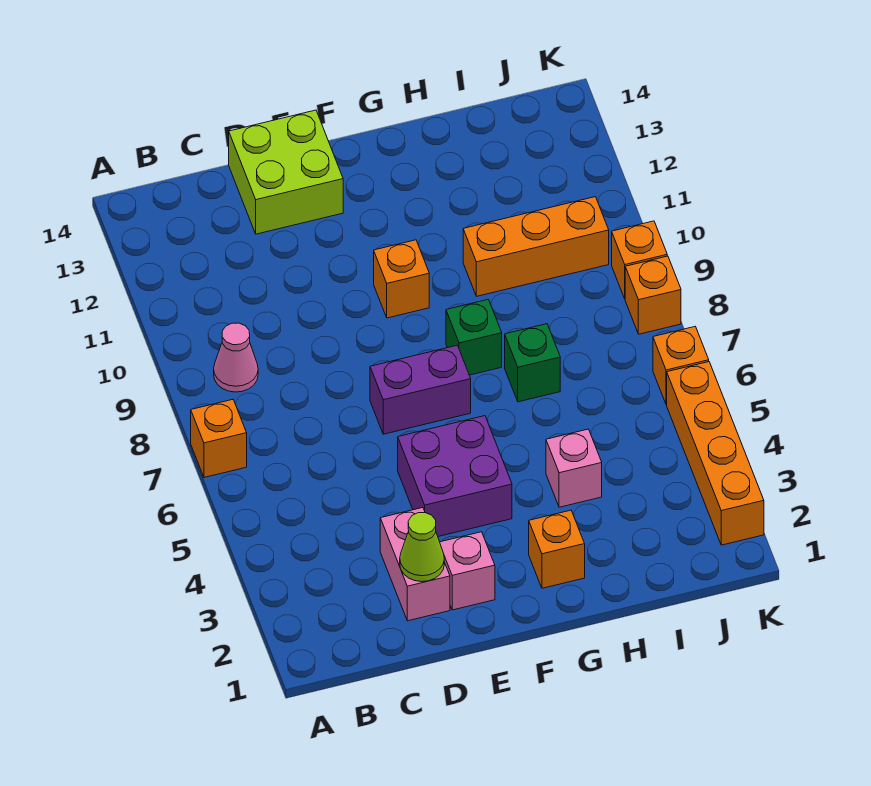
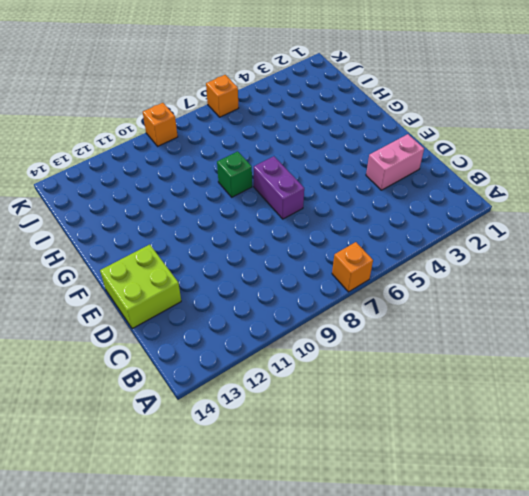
none -> pink 1x1 cone [214,323,258,392]
none -> pink 1x1 brick [440,532,495,610]
none -> purple 2x2 brick [398,416,512,536]

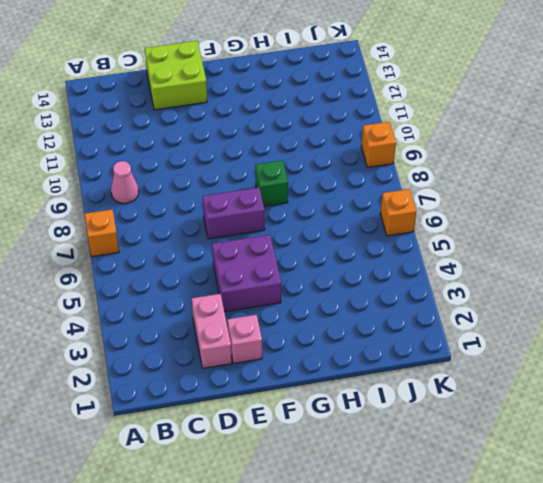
none -> orange 1x1 brick [374,240,429,318]
none -> orange 1x1 brick [529,510,585,588]
none -> pink 1x1 brick [546,429,602,507]

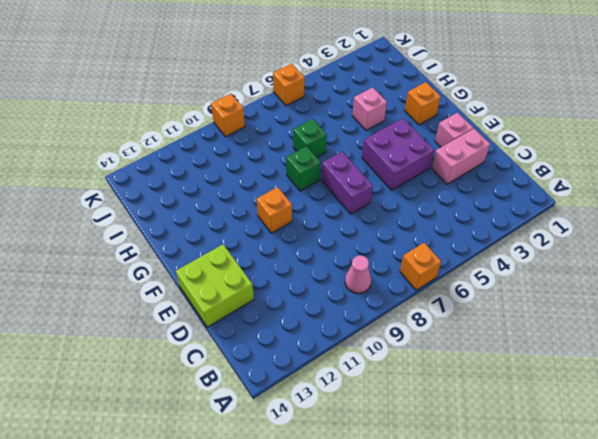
none -> orange 1x3 brick [463,197,609,296]
none -> orange 1x4 brick [667,362,764,545]
none -> orange 1x1 brick [625,256,681,334]

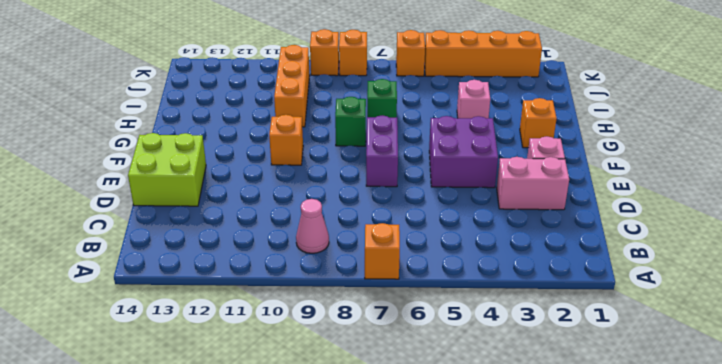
none -> lime 1x1 cone [400,513,444,582]

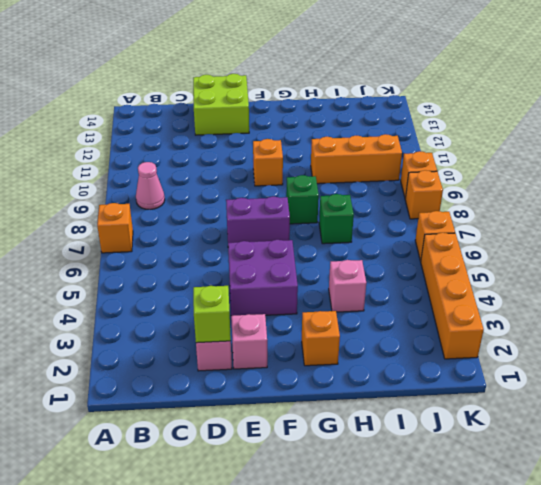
lime 1x1 brick [193,286,231,343] -> lime 1x1 cone [400,513,444,582]

